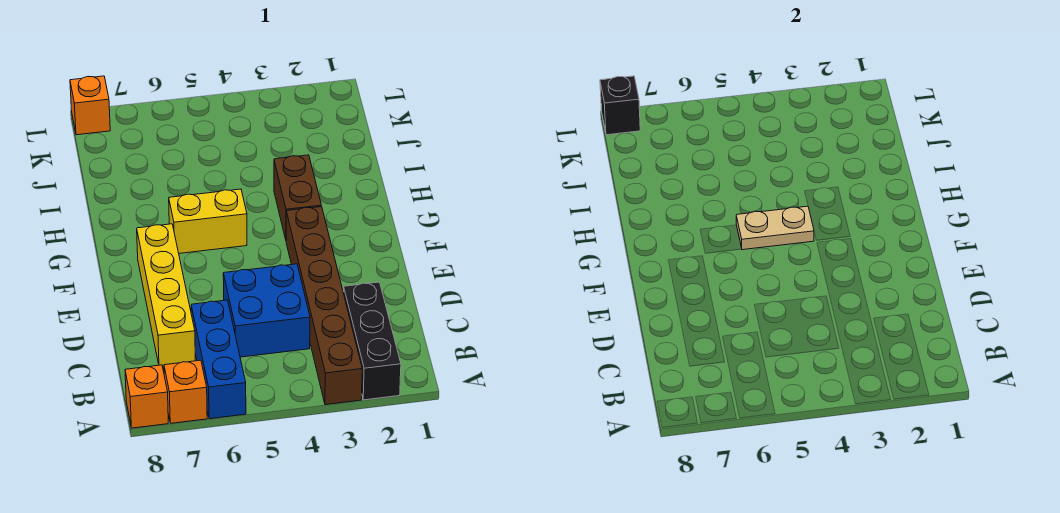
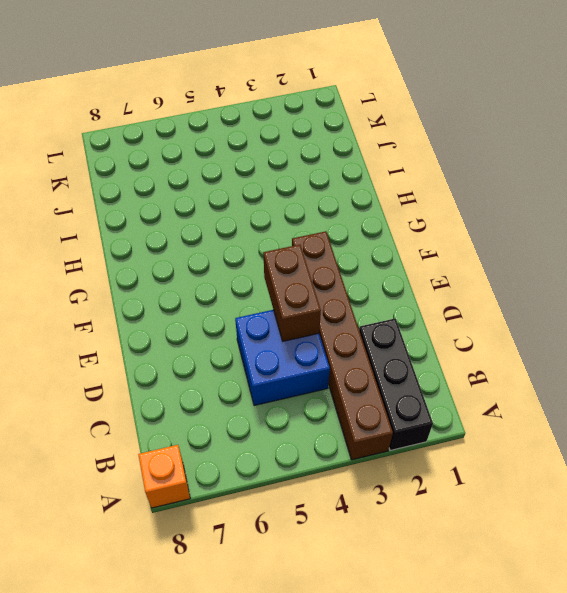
brown 1x2 brick [263,245,321,341] -> brown 1x2 brick moved to [274,155,321,239]
none -> blue 1x3 brick [191,300,246,419]
none -> orange 1x1 brick [164,360,207,423]
none -> yellow 1x4 brick [137,224,195,366]

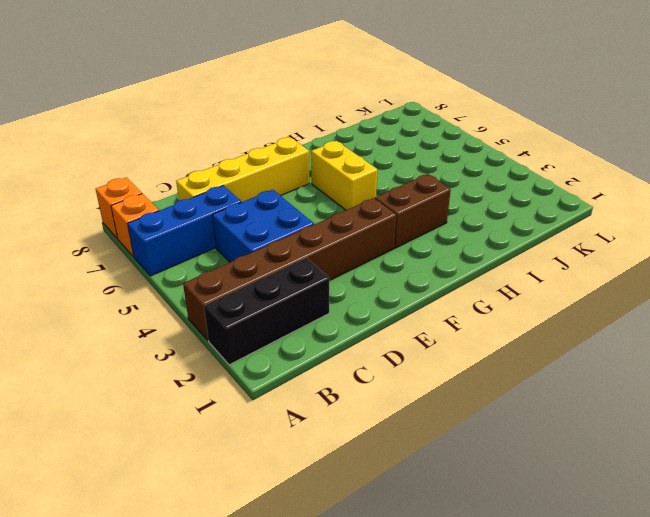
none -> orange 1x1 brick [70,76,110,135]
none -> tan 1x2 plate [736,206,814,250]
none -> black 1x1 brick [600,76,640,135]

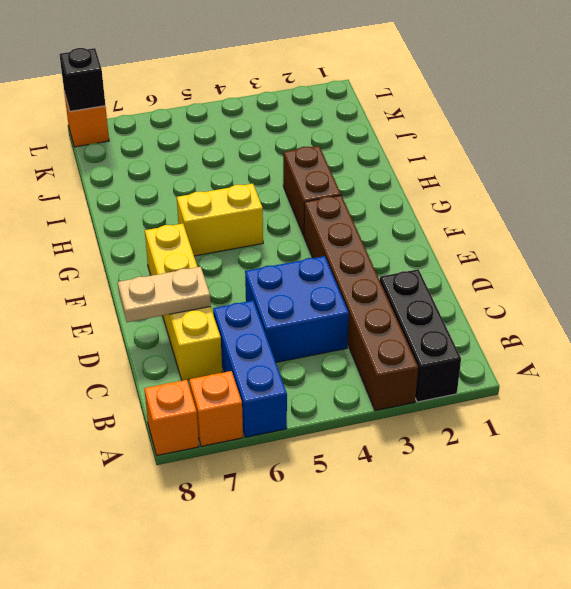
tan 1x2 plate [118,267,211,322] -> tan 1x2 plate moved to [736,206,814,250]

